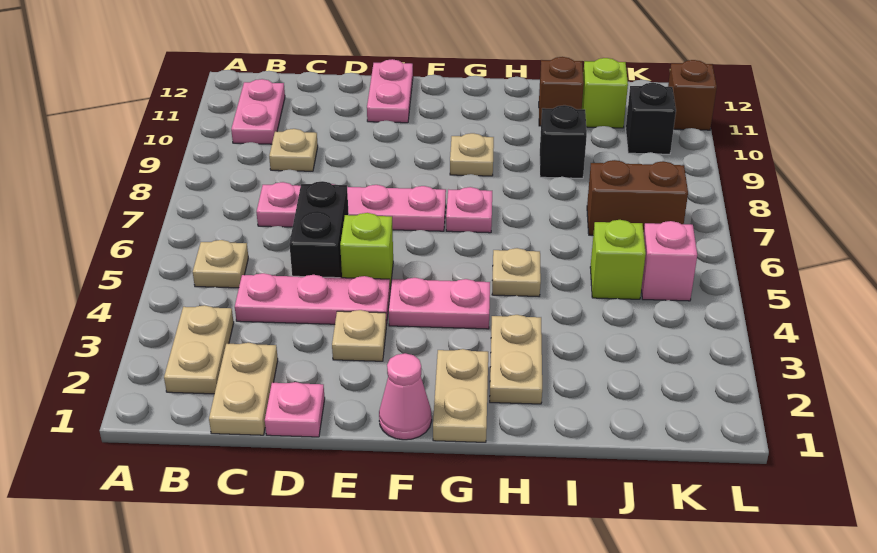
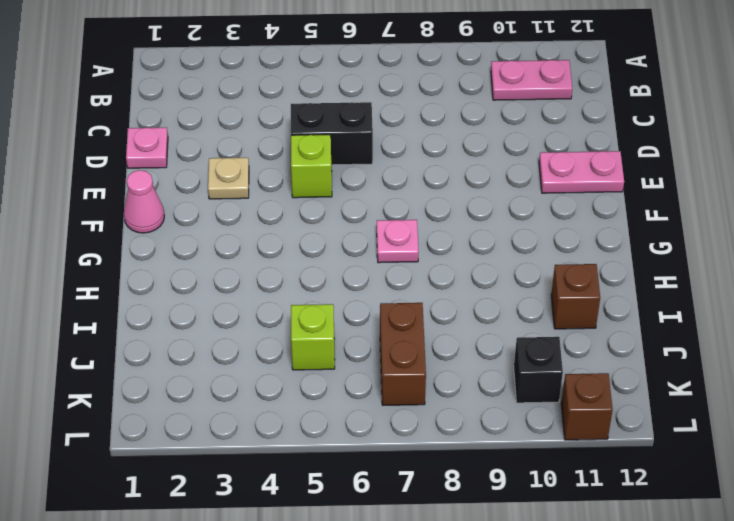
none -> tan 1x2 plate [164,305,234,394]
none -> tan 1x1 plate [193,240,248,288]
none -> tan 1x2 plate [209,343,278,435]

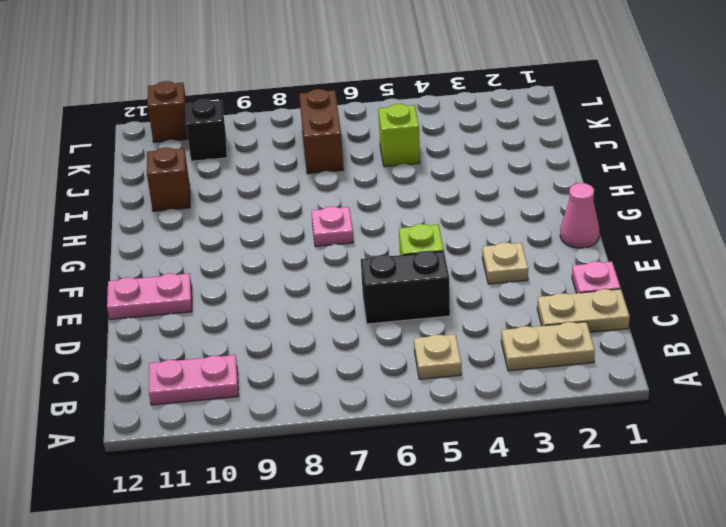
none -> pink 1x3 plate [235,273,390,326]
none -> pink 1x4 plate [256,182,446,231]
none -> tan 1x1 plate [269,129,318,171]

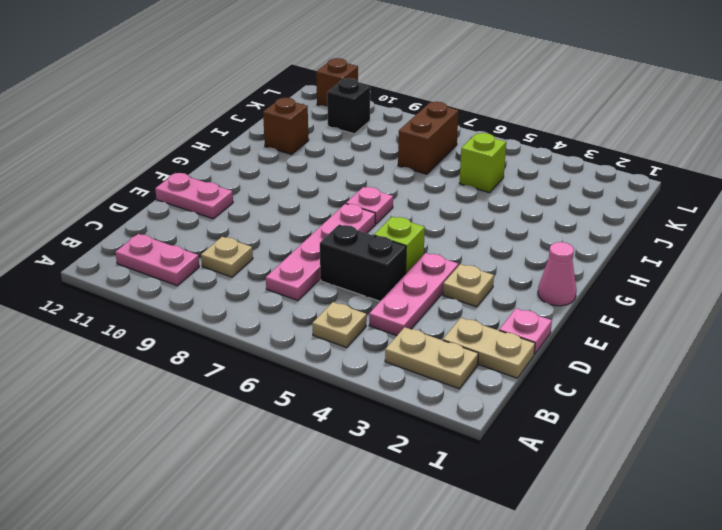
none -> pink 1x2 plate [389,278,490,329]
none -> tan 1x2 plate [433,349,488,442]
none -> tan 1x1 plate [450,133,494,176]

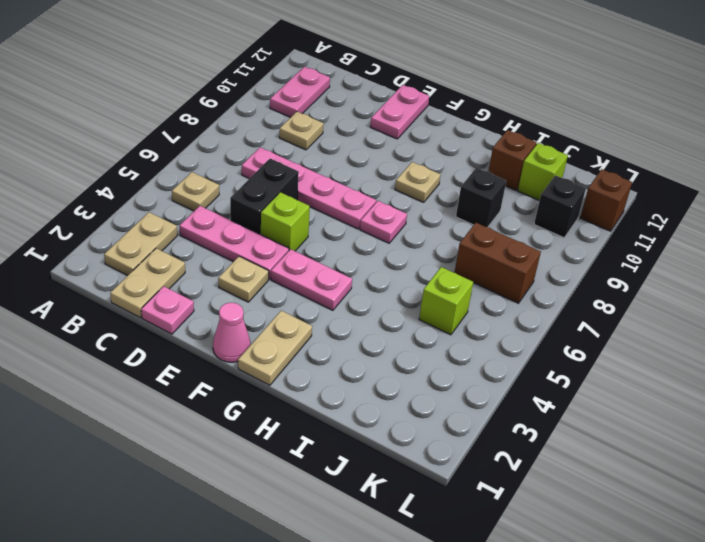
none -> tan 1x2 plate [490,315,542,404]
none -> tan 1x1 plate [492,248,541,296]
none -> pink 1x1 brick [641,221,697,301]

